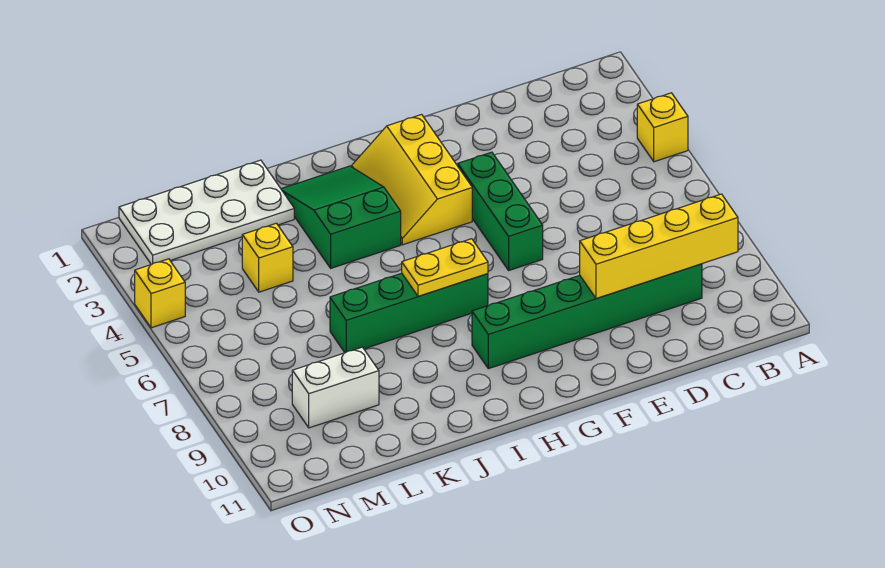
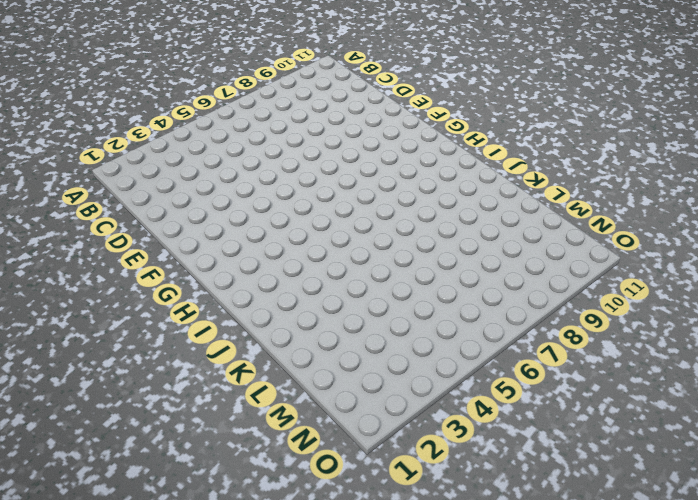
none -> yellow 1x1 brick [637,93,688,162]
none -> green 1x6 brick [472,264,702,369]
none -> green 1x3 brick [458,152,543,270]

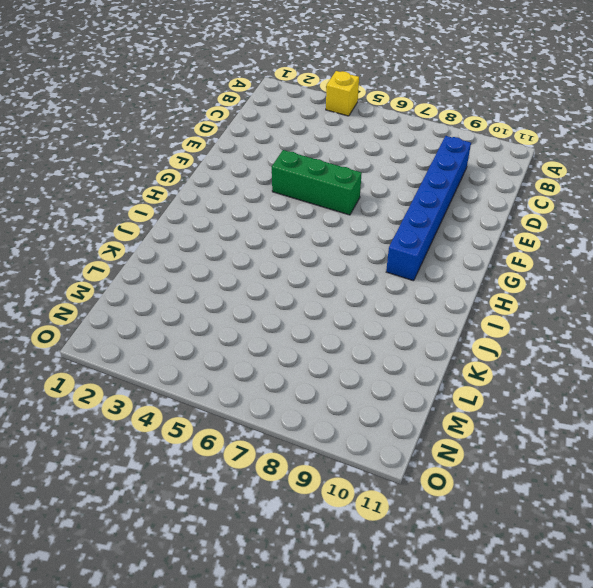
blue 1x6 brick [386,136,471,281] -> green 1x6 brick [472,264,702,369]
none -> yellow 2x3 slope [352,115,472,245]
none -> green 1x4 brick [330,273,488,353]
none -> green 2x3 slope [281,166,401,268]

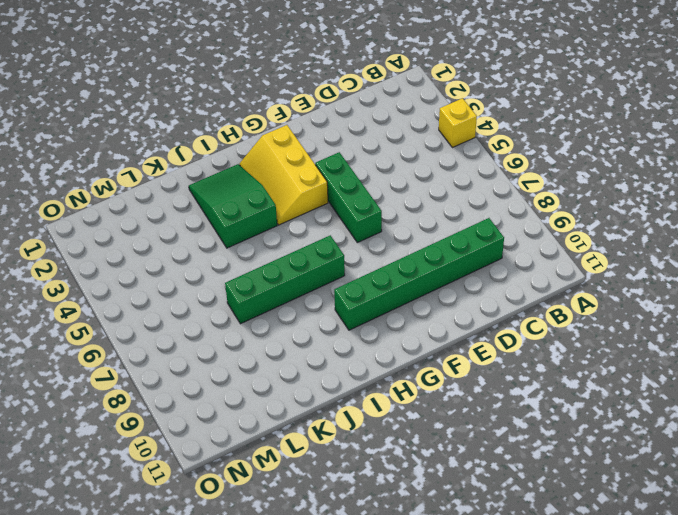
none -> white 2x4 plate [119,160,294,265]
none -> yellow 1x1 brick [242,223,293,292]
none -> white 1x2 brick [292,347,379,428]

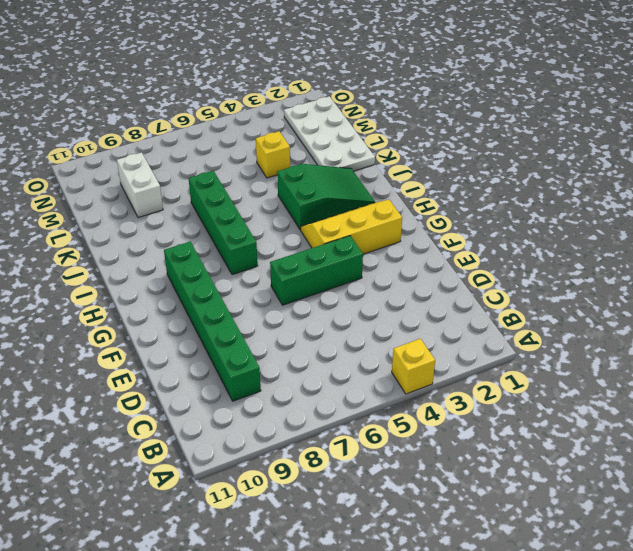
none -> yellow 1x1 brick [135,259,185,328]
none -> yellow 1x4 brick [580,194,738,299]
none -> yellow 1x2 plate [402,239,488,296]

